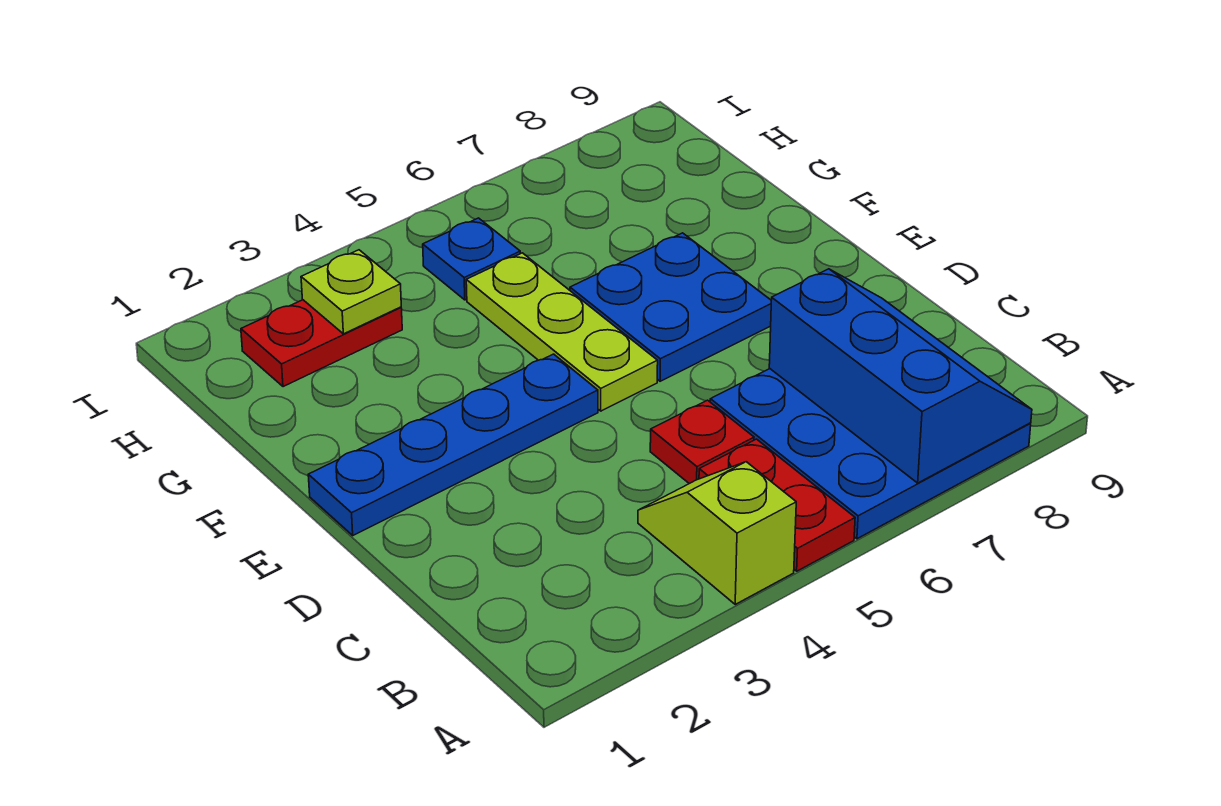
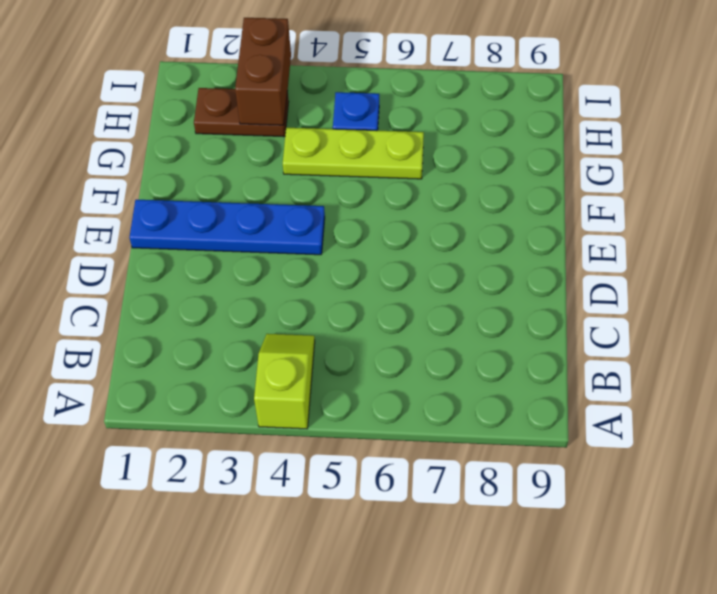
lime 1x3 plate [283,128,424,179] -> lime 1x3 plate turned to [466,253,658,411]
brown 1x2 plate [194,88,289,137] -> red 1x2 plate [241,300,402,387]
brown 1x2 brick [235,18,291,125] -> lime 1x1 plate [301,250,401,334]
none -> red 1x2 plate [699,439,855,571]
none -> blue 3x3 plate [710,369,1031,539]

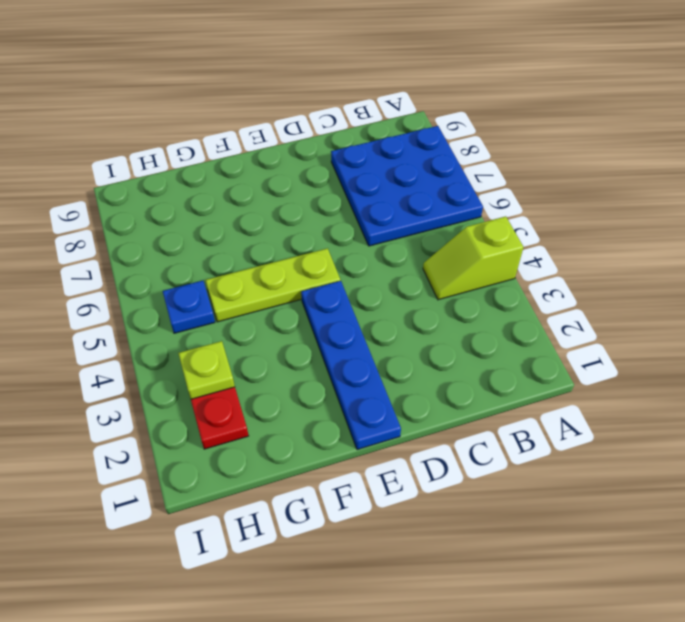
none -> red 1x2 plate [699,439,855,571]
none -> red 1x1 plate [650,400,754,484]

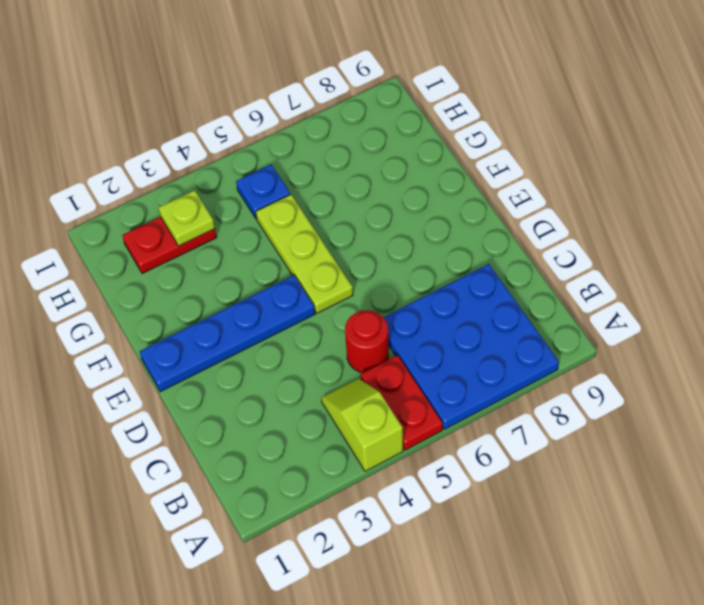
red 1x1 round brick [345,310,389,373] -> red 1x1 plate [650,400,754,484]
none -> blue 2x2 plate [570,233,771,381]
none -> blue 2x3 slope [769,269,1032,483]

